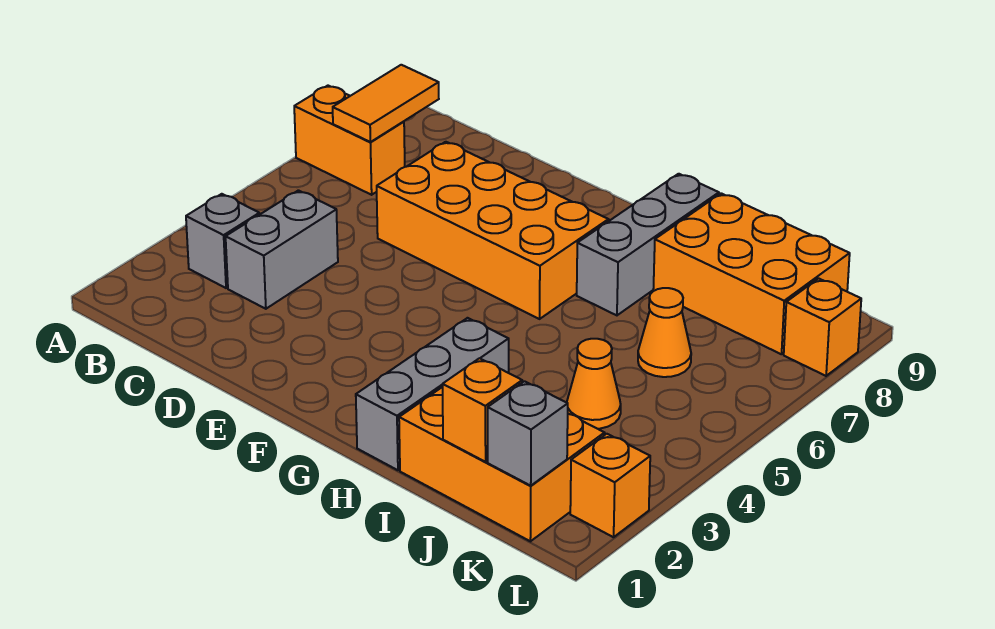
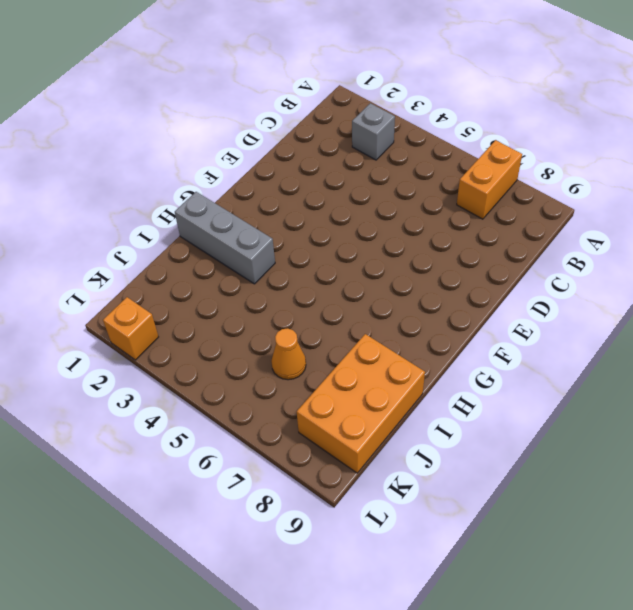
none -> grey 1x2 brick [226,190,338,309]
none -> orange 2x4 brick [377,142,609,319]
none -> grey 1x3 brick [577,174,719,315]

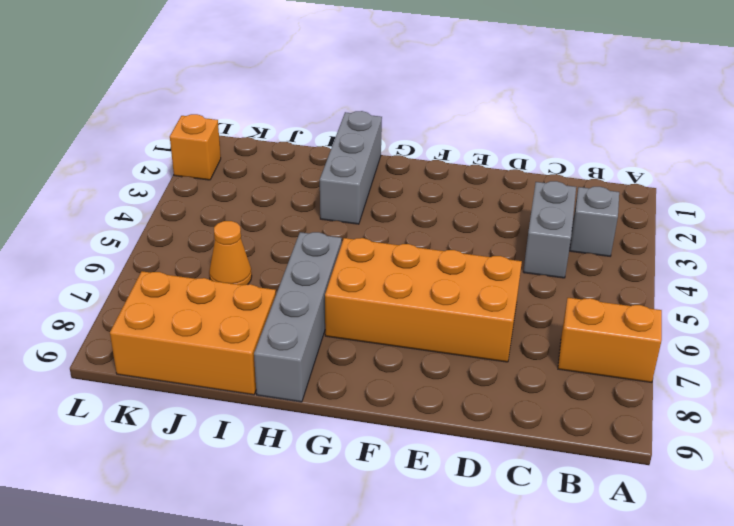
grey 1x4 brick [254,232,342,402] -> grey 1x3 brick [577,174,719,315]
none -> orange 2x3 brick [399,387,605,541]
none -> orange 1x1 cone [567,339,621,429]
none -> orange 1x1 brick [784,278,861,376]

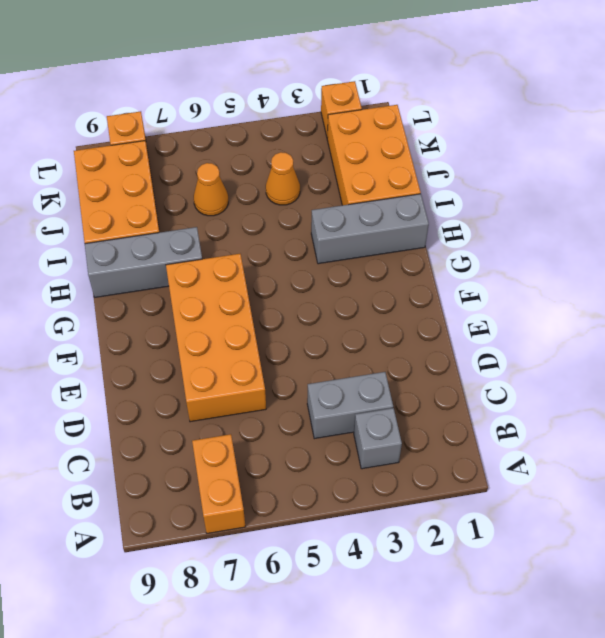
none -> orange 1x2 tile [333,65,439,142]
none -> orange 1x1 brick [443,358,522,462]
none -> grey 1x1 brick [488,381,568,486]

